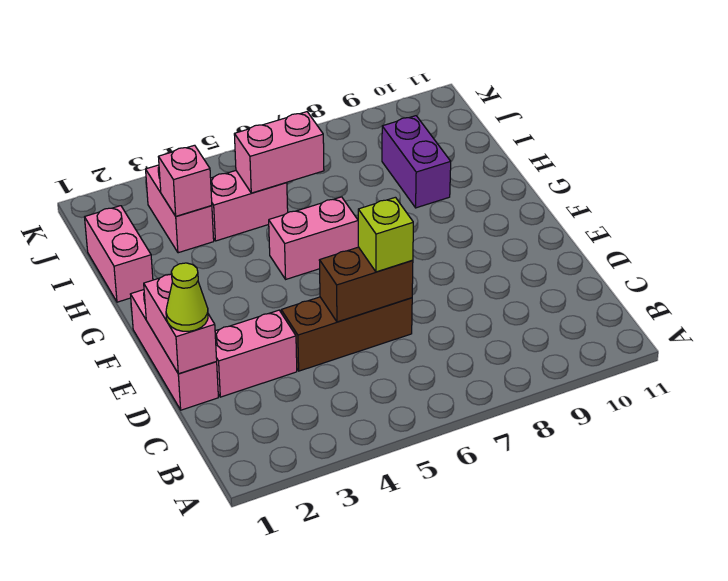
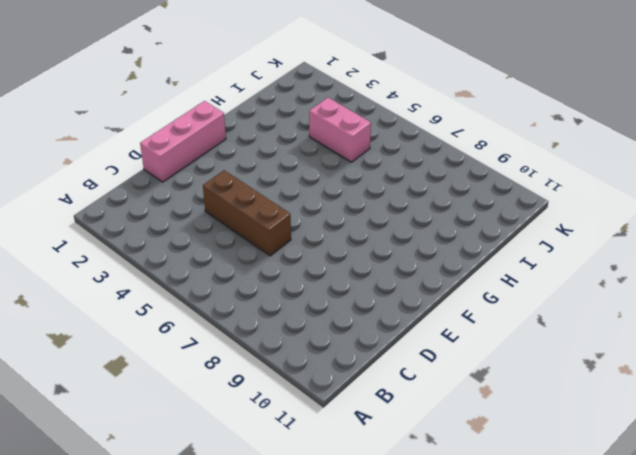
none -> pink 1x2 brick [215,310,297,397]
none -> pink 1x2 brick [269,197,358,279]
none -> pink 1x2 brick [85,206,153,302]

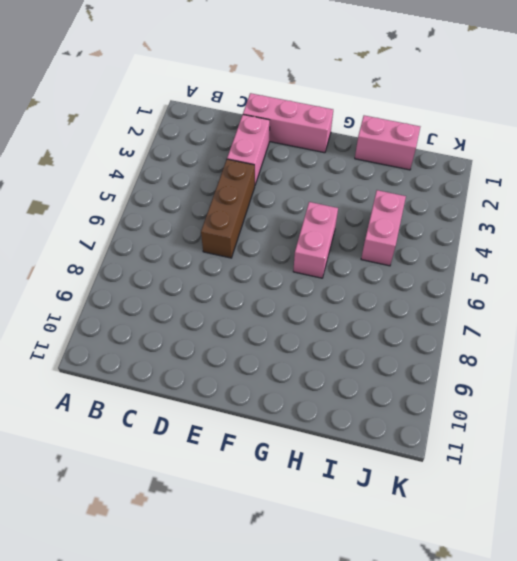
none -> purple 1x2 brick [382,116,451,208]
none -> pink 1x2 brick [146,165,214,253]
none -> pink 1x2 brick [144,274,217,374]

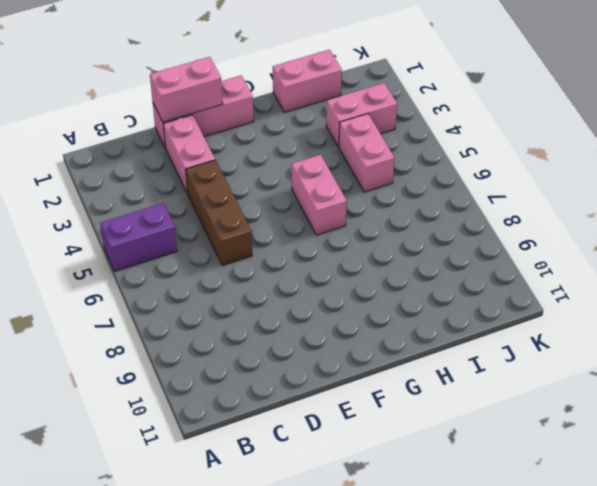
purple 1x2 brick [100,203,177,271] -> purple 1x2 brick moved to [382,116,451,208]
none -> brown 1x2 brick [319,247,413,322]
none -> pink 1x1 brick [159,145,212,216]
none -> pink 1x2 brick [234,112,324,193]

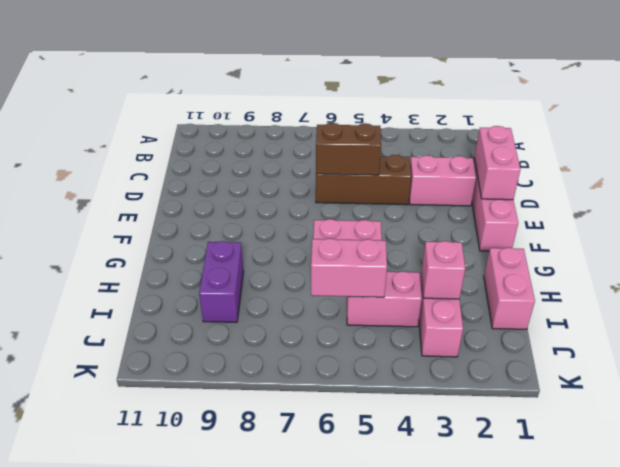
none -> lime 1x1 cone [166,263,208,331]
none -> lime 1x1 brick [358,197,413,272]

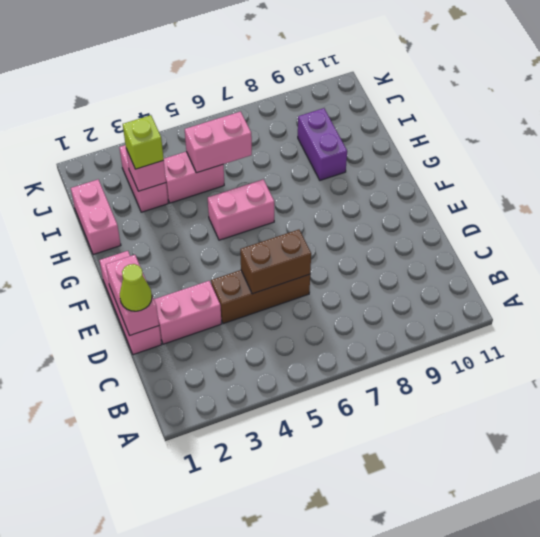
lime 1x1 brick [123,115,164,169] -> lime 1x1 brick moved to [358,197,413,272]

